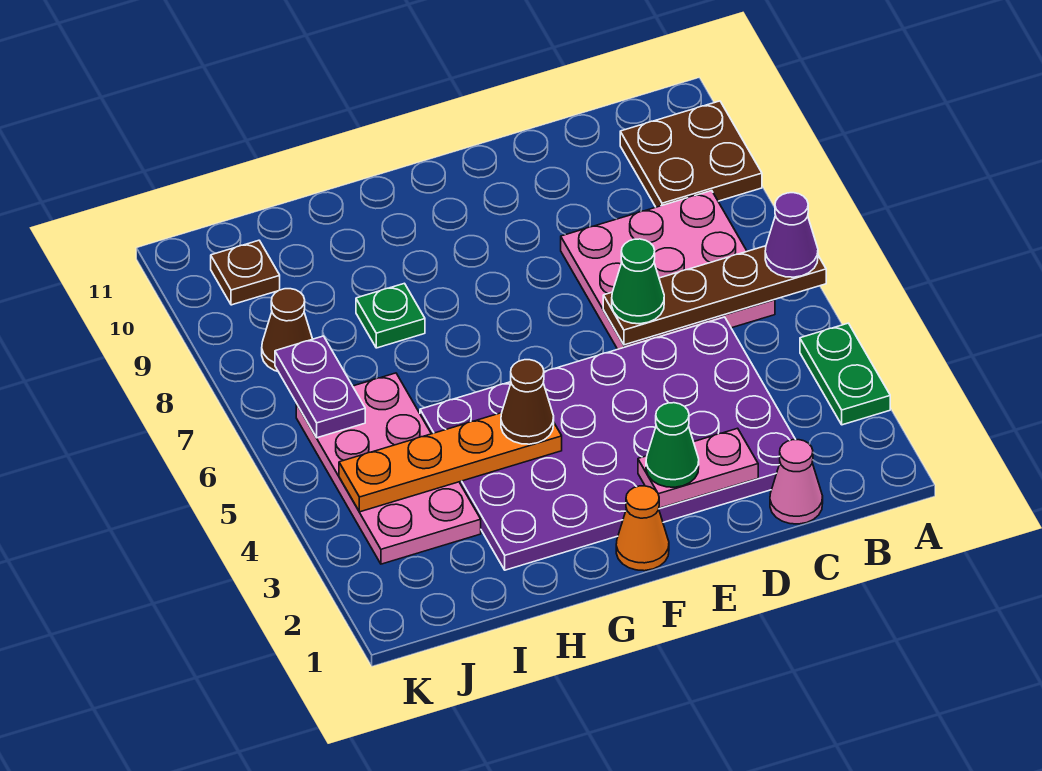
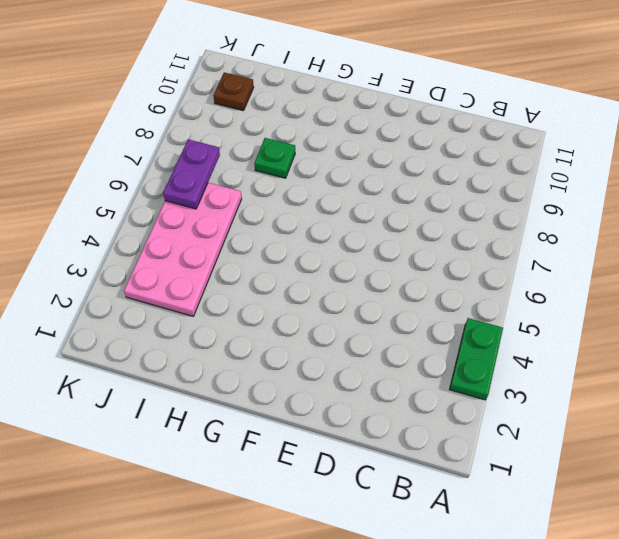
none -> brown 2x2 plate [620,101,762,207]
none -> pink 3x3 plate [561,191,775,349]
none -> pink 1x1 cone [770,440,823,524]

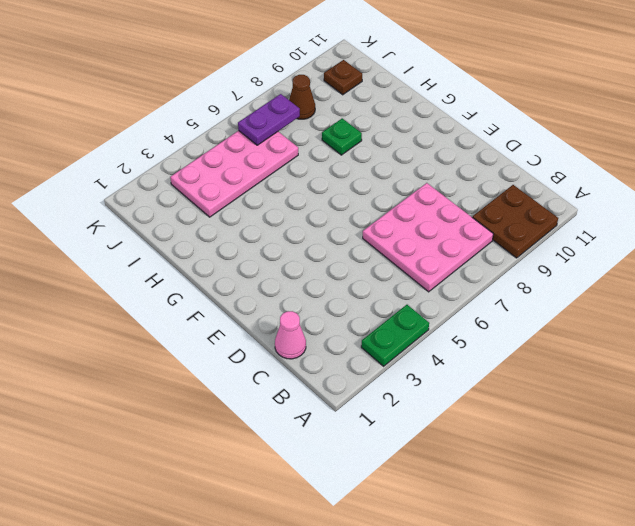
none -> purple 4x6 plate [420,317,796,570]
none -> orange 1x1 cone [616,486,669,571]
none -> brown 1x4 plate [603,246,826,345]

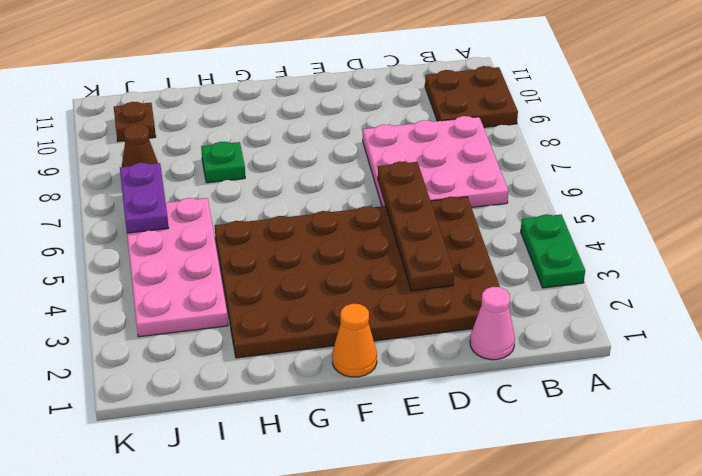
brown 4x6 plate [215,197,500,358] -> purple 4x6 plate [420,317,796,570]
brown 1x4 plate [378,161,454,291] -> brown 1x4 plate turned to [603,246,826,345]
none -> pink 1x2 plate [638,428,758,508]
none -> orange 1x4 plate [339,413,562,512]
none -> purple 1x1 cone [765,193,818,277]

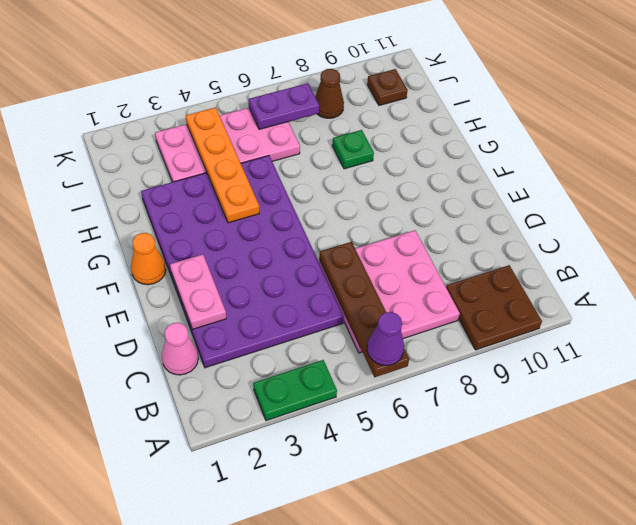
none -> green 1x1 cone [612,239,664,324]
none -> green 1x1 cone [646,403,699,487]
none -> brown 1x1 cone [501,360,554,444]

